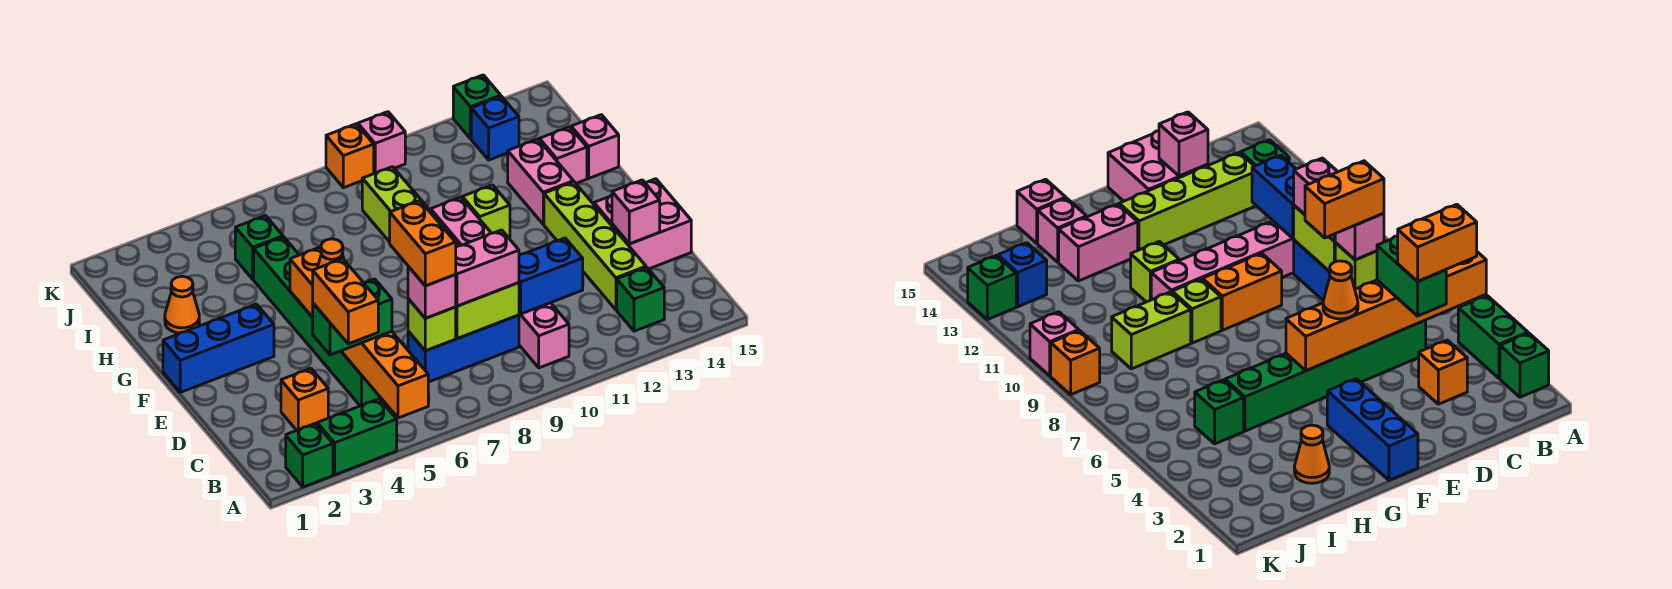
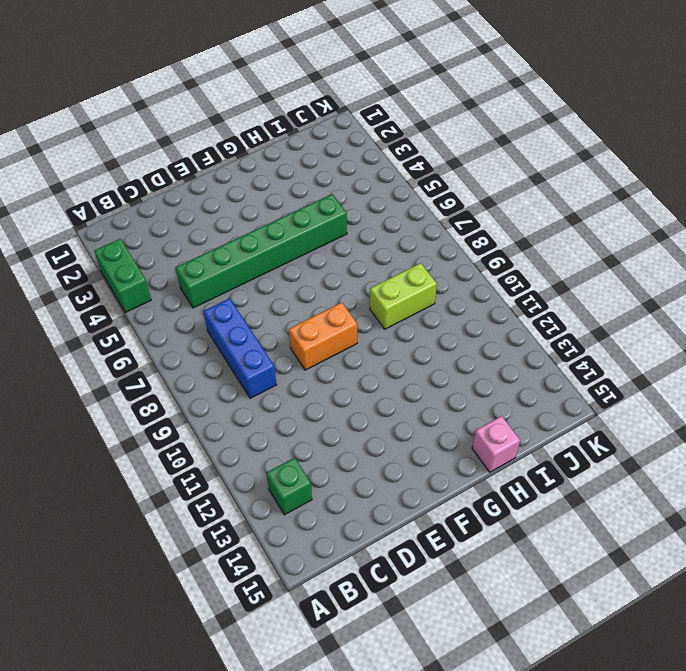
none -> green 1x1 brick [286,423,333,487]
none -> pink 1x6 brick [431,197,569,368]
none -> orange 1x1 brick [281,368,328,430]
none -> lime 1x4 brick [544,182,646,310]

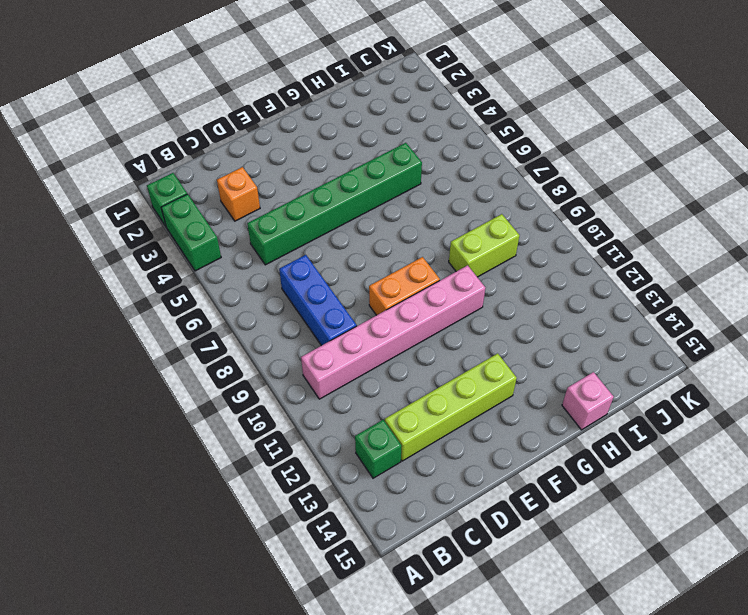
none -> pink 2x2 brick [594,179,691,269]
none -> blue 1x3 brick [163,304,274,392]
none -> lime 1x1 brick [1172,279,1221,343]
none -> lime 1x1 brick [462,185,510,238]

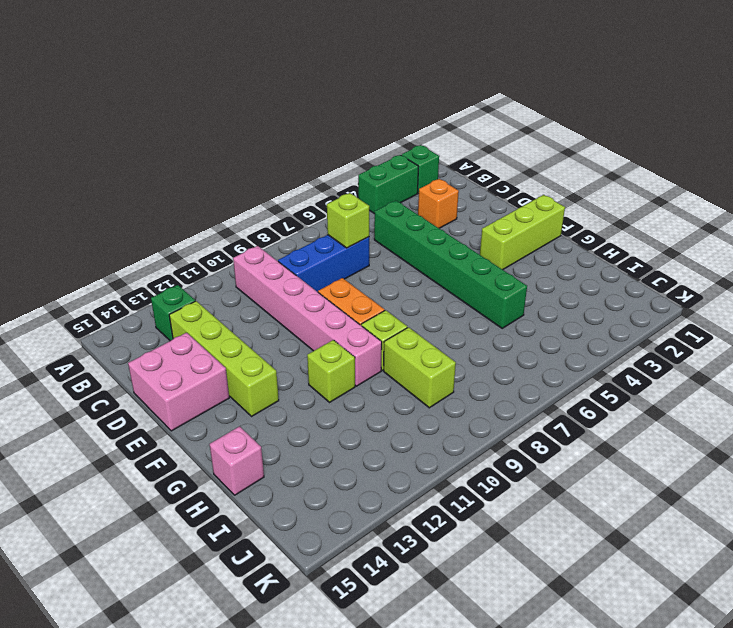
lime 1x3 brick [480,195,565,270] -> blue 1x3 brick [163,304,274,392]
none -> pink 1x2 brick [508,139,573,224]
none -> orange 1x1 cone [165,276,199,333]
none -> pink 1x1 brick [539,127,587,183]
none -> green 1x1 brick [235,216,283,279]

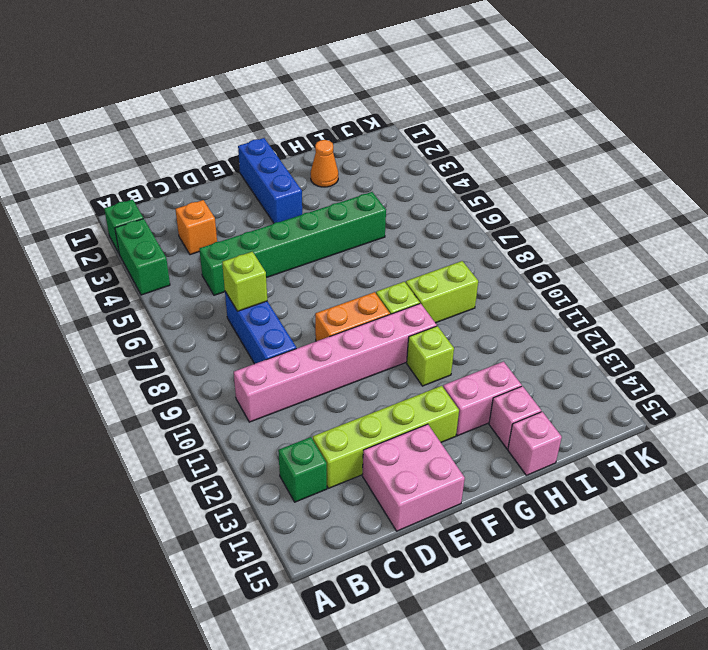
none -> green 1x1 brick [235,216,283,279]
none -> blue 1x1 brick [471,96,519,160]
none -> orange 1x1 brick [326,124,374,188]
none -> pink 1x1 brick [358,112,405,174]

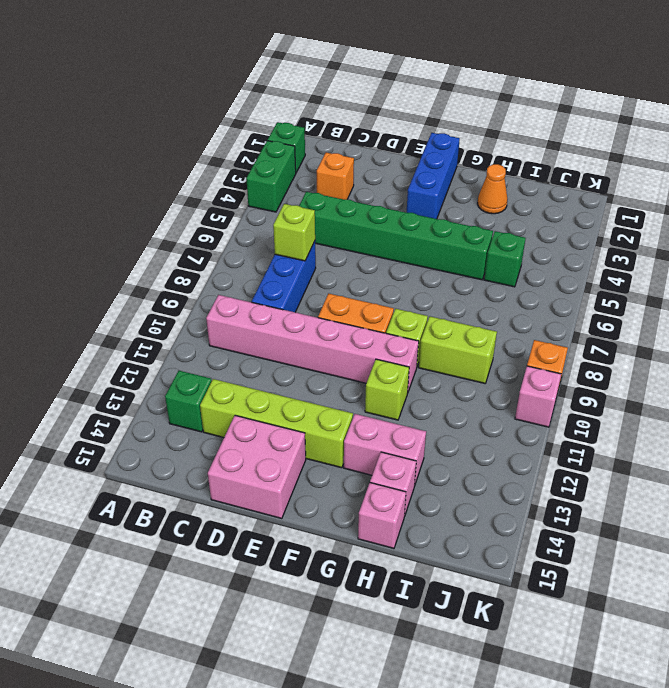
none -> blue 1x1 brick [471,96,519,160]
none -> green 1x1 brick [453,75,501,139]
none -> orange 1x6 brick [290,247,428,418]
none -> lime 1x2 brick [456,283,519,339]

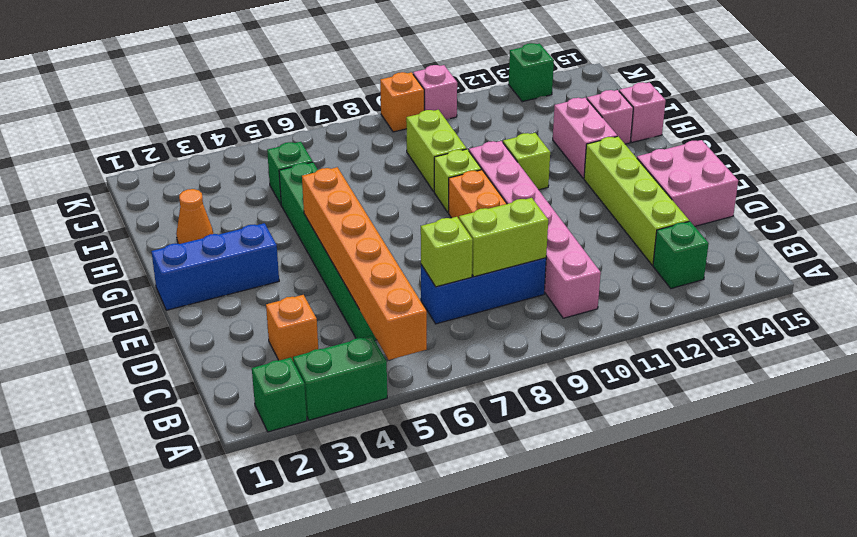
none -> blue 1x1 brick [471,96,519,160]
none -> blue 1x2 brick [519,238,583,314]
none -> pink 1x1 brick [612,180,660,244]
none -> green 1x2 brick [312,279,392,355]

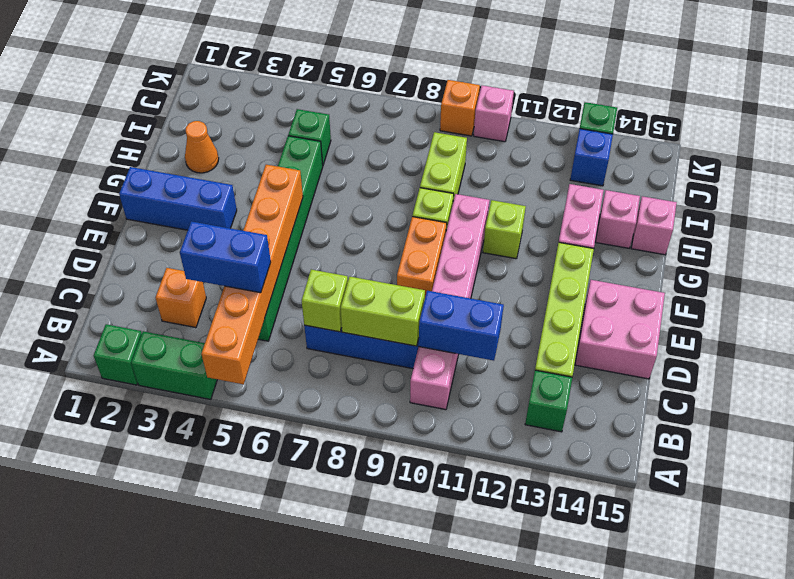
blue 1x2 brick [180,221,271,293] -> green 1x2 brick [312,279,392,355]
none -> pink 1x1 brick [612,180,660,244]
none -> pink 1x1 brick [408,266,456,318]
none -> pink 1x2 brick [455,230,519,306]
none -> orange 1x1 cone [317,239,344,268]

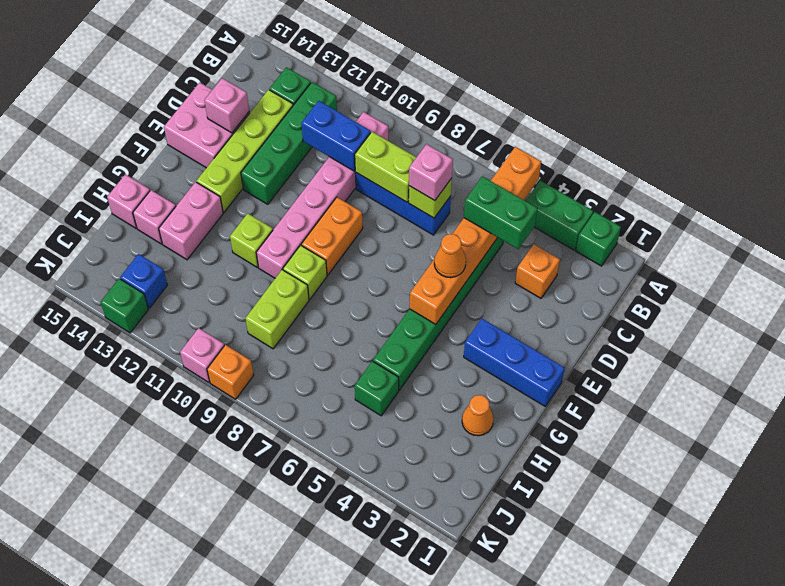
green 1x4 brick [241,82,337,204] -> none
none -> pink 1x2 brick [455,230,519,306]
none -> orange 1x2 brick [313,259,378,344]
none -> orange 1x2 brick [390,201,456,286]

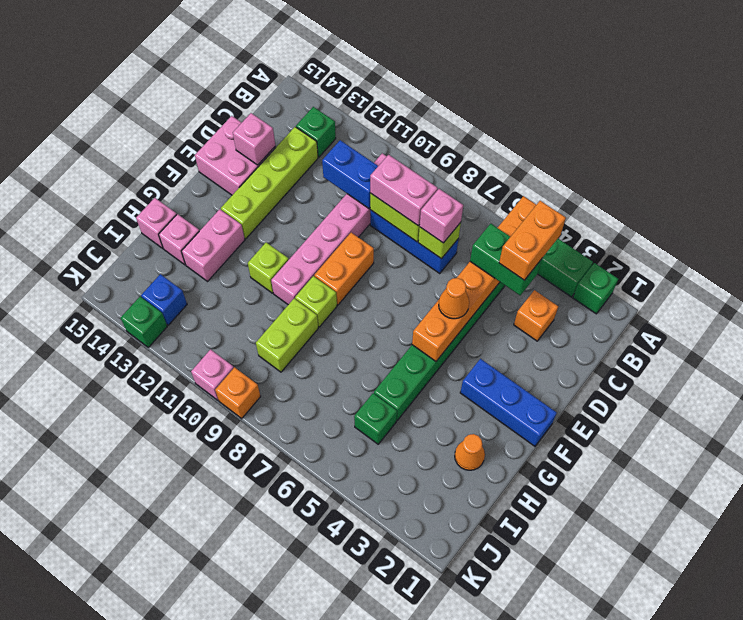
none -> orange 1x2 brick [390,201,456,286]

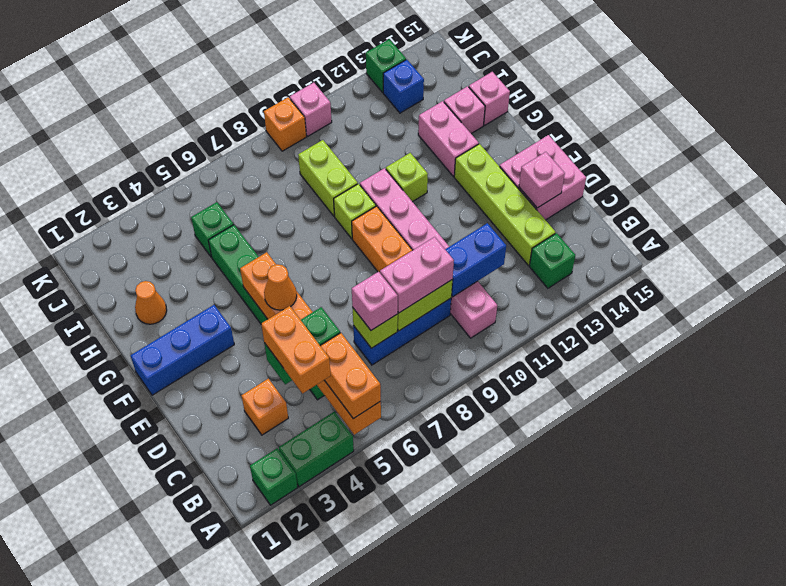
orange 1x2 brick [320,333,381,419] -> orange 1x2 brick moved to [390,201,456,286]

